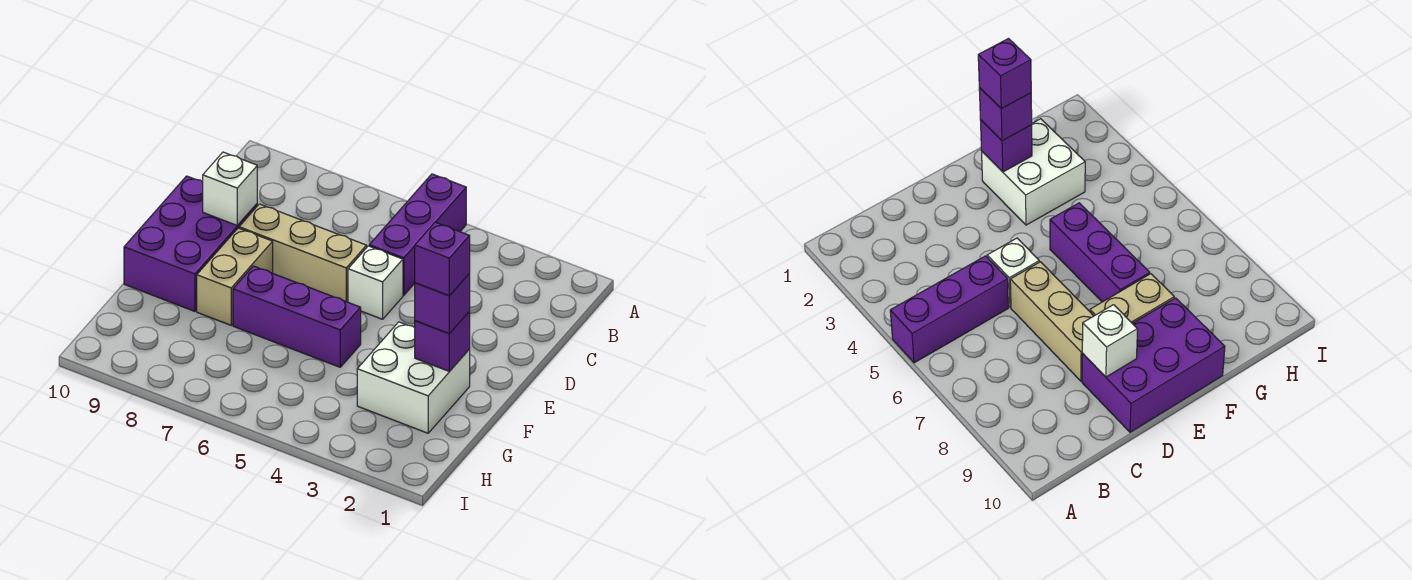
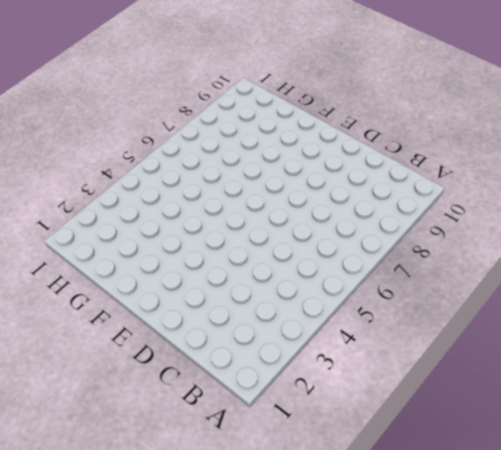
none -> purple 1x3 brick [369,174,466,295]
none -> white 1x1 brick [348,246,403,319]

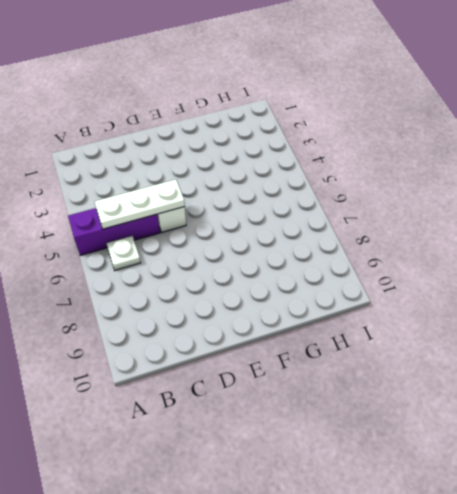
white 1x3 plate [94,179,185,229] -> none
white 1x1 plate [106,236,141,270] -> none
none -> tan 1x3 brick [239,204,367,302]
none -> purple 2x3 brick [124,176,257,311]

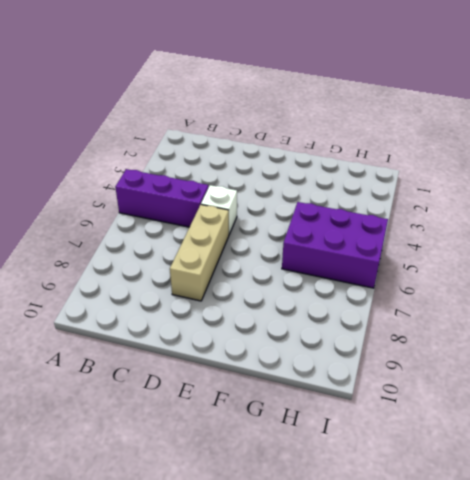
purple 2x3 brick [282,202,388,288] -> purple 2x3 brick moved to [124,176,257,311]
none -> tan 1x2 brick [197,228,273,325]
none -> white 2x2 brick [357,322,470,433]

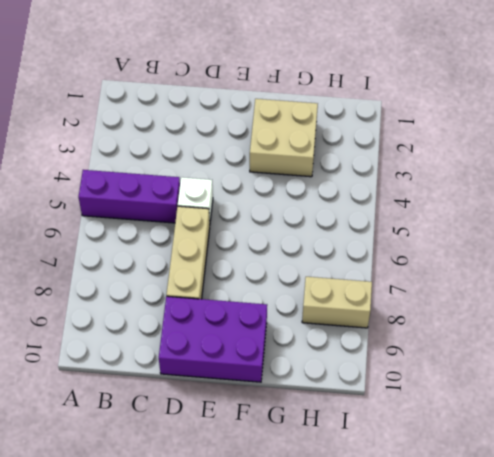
tan 2x2 brick [250,99,318,177] -> white 2x2 brick [357,322,470,433]
tan 1x2 brick [302,277,372,328] -> tan 1x2 brick moved to [197,228,273,325]
none -> purple 1x3 brick [233,266,361,367]
none -> white 1x1 brick [203,152,257,225]

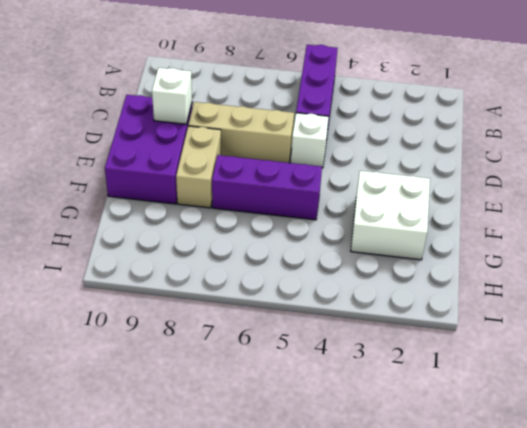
none -> purple 1x1 brick [415,312,470,371]
none -> purple 1x1 brick [415,274,470,334]

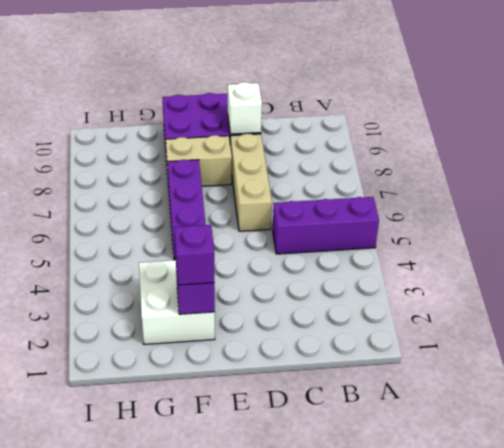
none -> white 1x1 brick [348,246,403,319]
none -> purple 1x1 brick [415,222,470,296]

